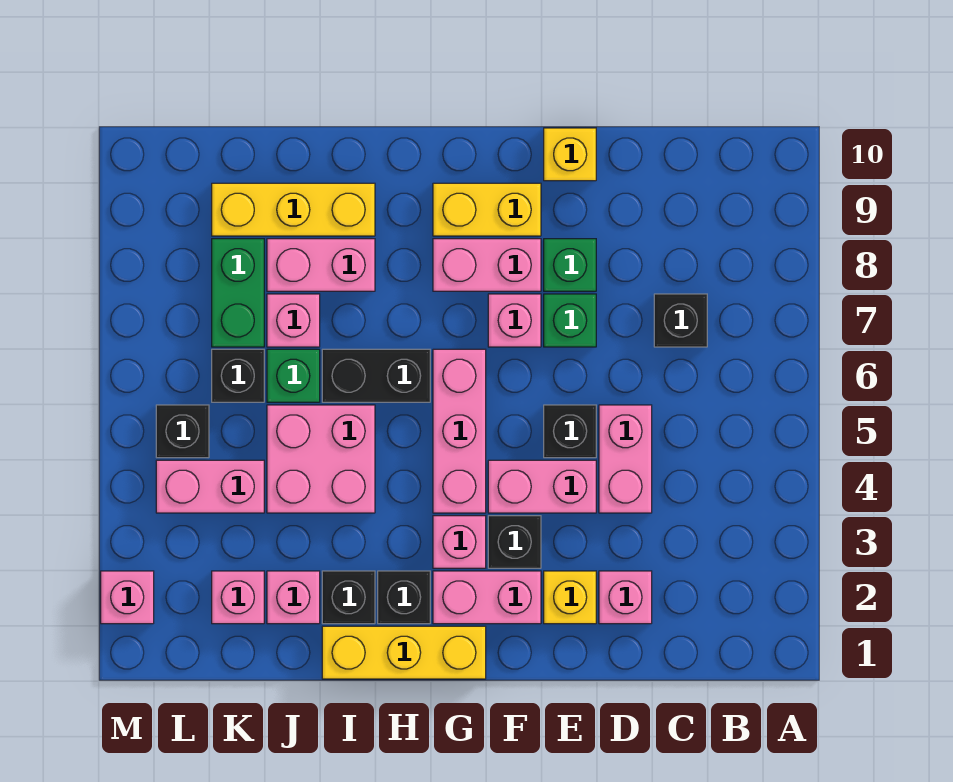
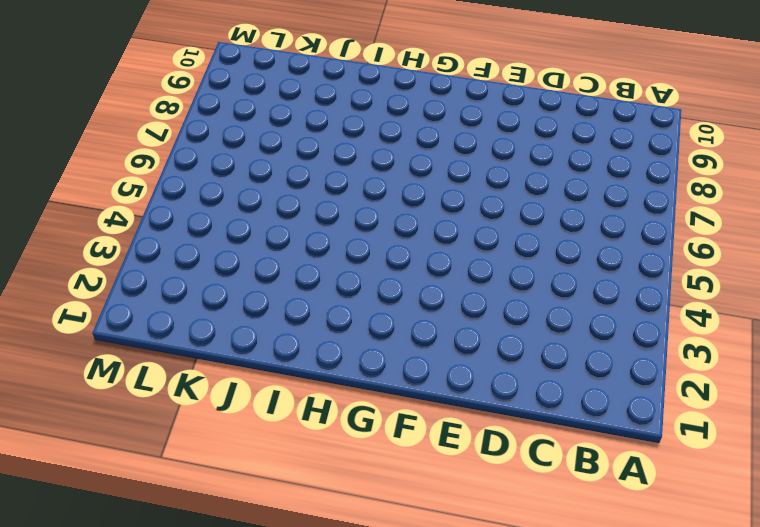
none -> black 1x1 brick [654,294,707,347]
none -> pink 1x1 brick [599,571,652,624]
none -> pink 1x2 brick [599,405,652,513]
none -> yellow 1x1 brick [544,571,596,624]

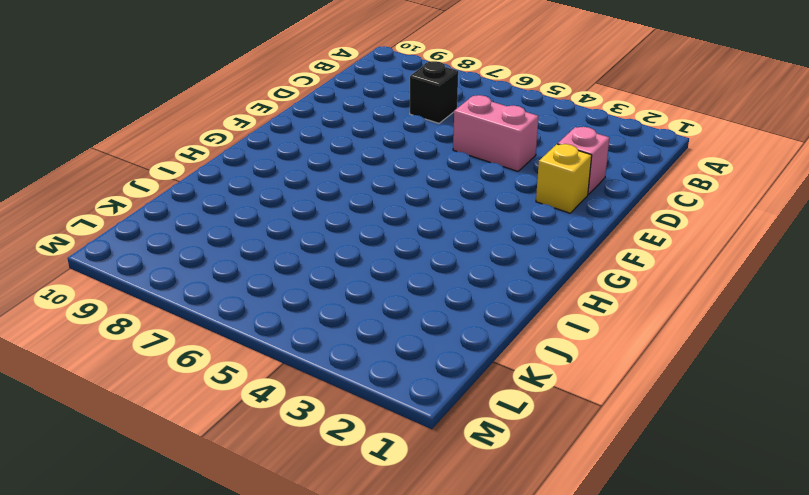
none -> pink 1x2 brick [488,460,596,513]
none -> black 1x1 brick [544,405,596,458]
none -> green 1x1 brick [544,294,596,347]
none -> green 1x1 brick [544,239,596,291]

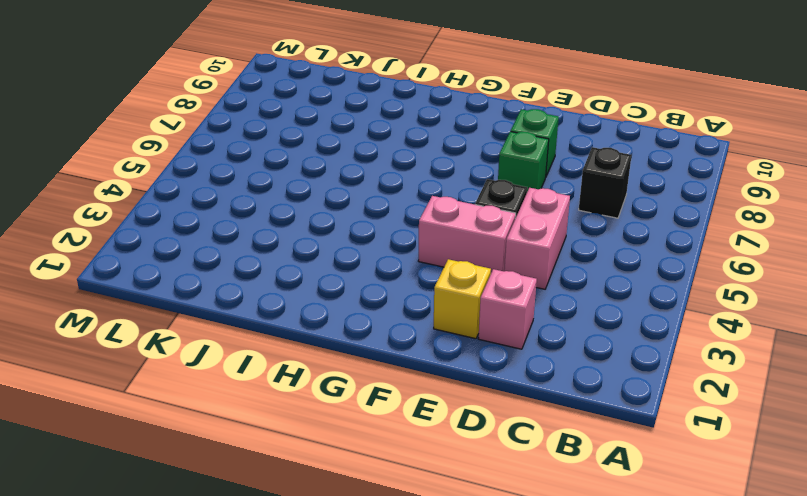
none -> yellow 1x1 brick [544,128,596,181]
none -> pink 1x2 brick [433,571,541,624]
none -> black 1x1 brick [488,516,541,568]
none -> pink 1x1 brick [488,294,541,347]

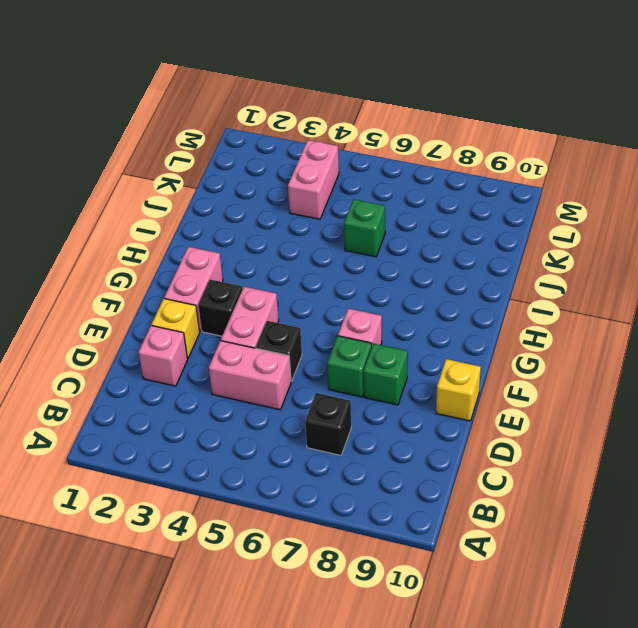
none -> pink 1x2 brick [433,239,541,291]
none -> yellow 1x2 brick [433,183,541,236]
none -> yellow 1x3 brick [322,626,486,679]
none -> pink 1x1 brick [433,516,486,568]

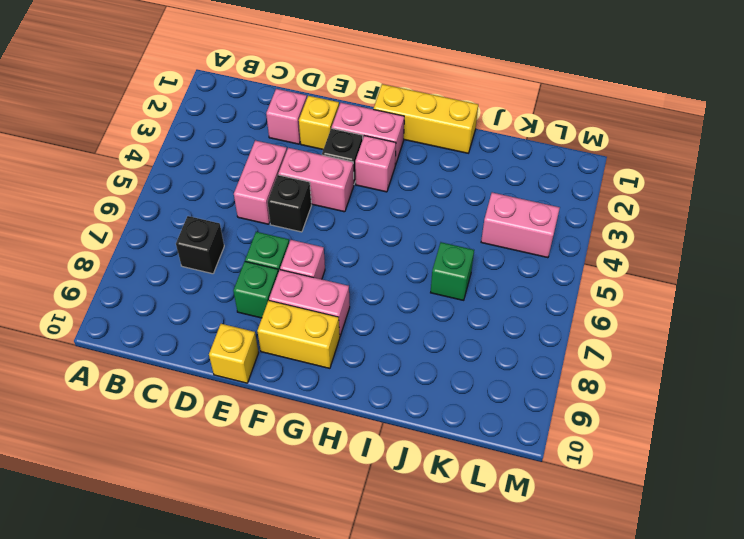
none -> pink 1x3 brick [433,349,486,513]
none -> black 1x1 brick [378,571,430,624]
none -> black 1x2 brick [322,349,430,402]
none -> black 1x1 brick [322,571,375,624]

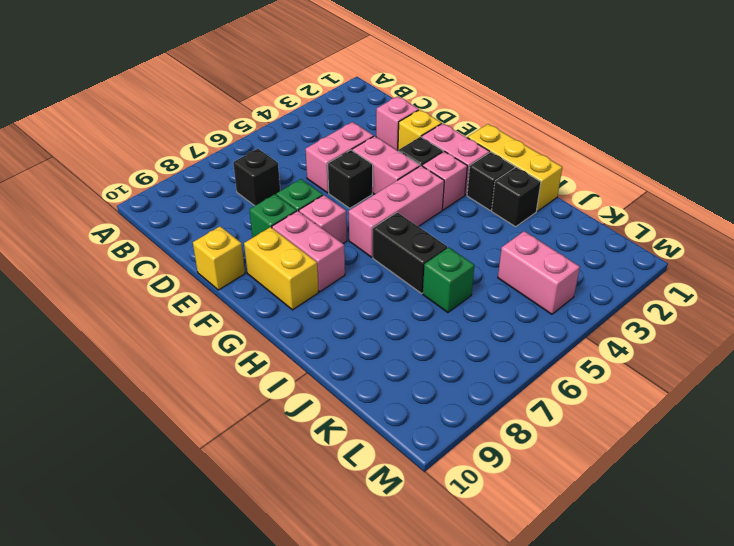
none -> pink 2x2 brick [267,405,375,513]
none -> pink 1x2 brick [267,239,375,291]
none -> yellow 1x3 brick [212,183,375,236]
none -> pink 1x1 brick [267,571,320,624]

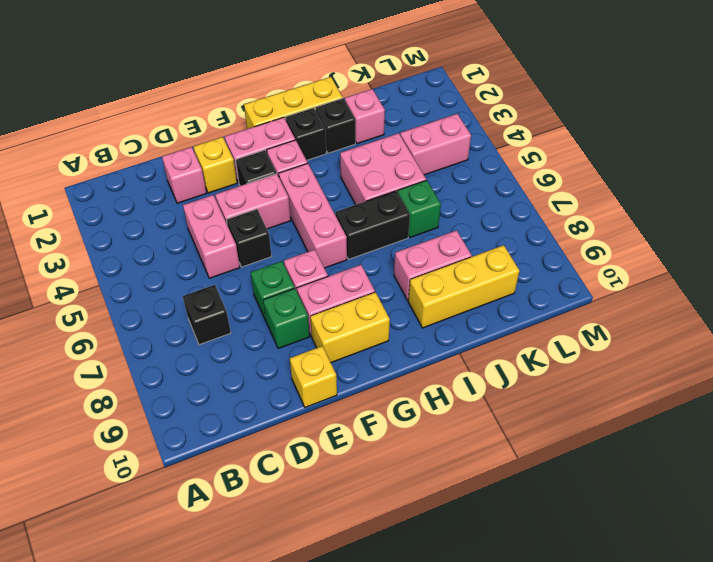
none -> pink 1x1 brick [267,294,320,347]
none -> pink 1x1 brick [212,571,264,624]
none -> black 1x1 brick [212,349,264,402]
none -> green 1x2 brick [212,239,264,347]

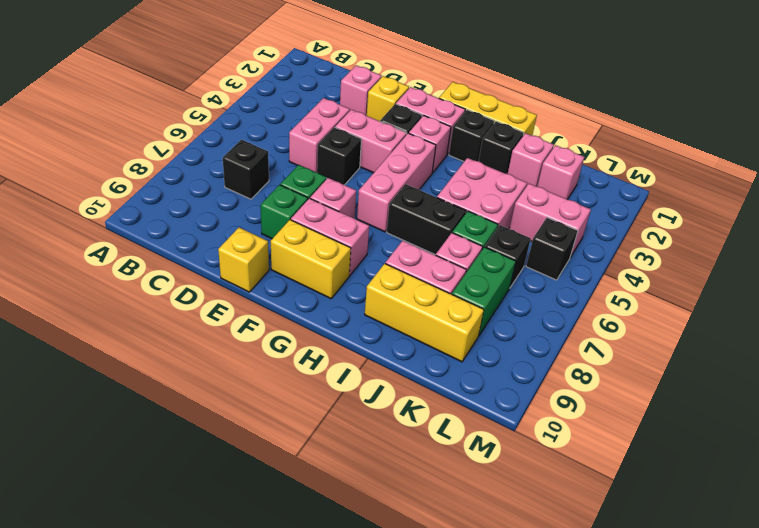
none -> pink 1x1 brick [101,571,154,624]

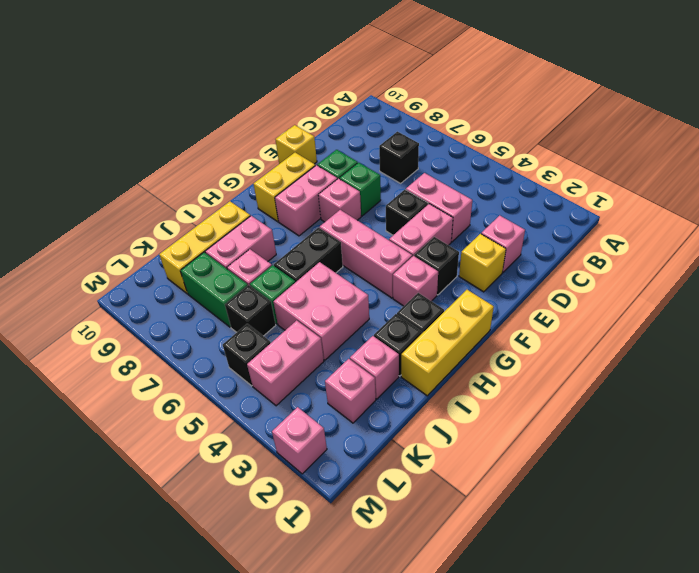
none -> pink 1x2 brick [433,571,541,624]

